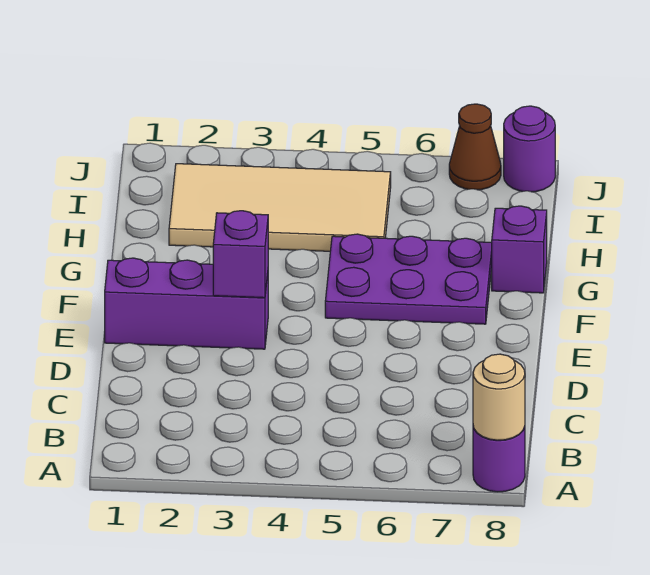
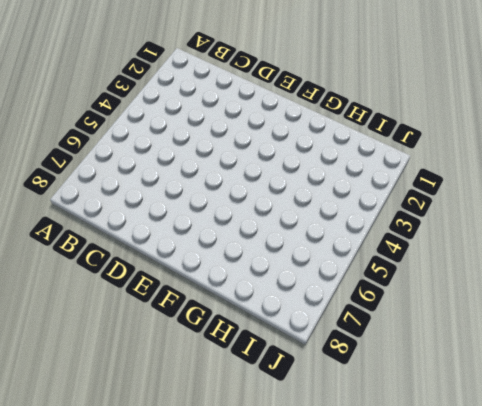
none -> purple 1x1 round brick [473,426,525,492]
none -> purple 1x3 brick [105,258,268,349]

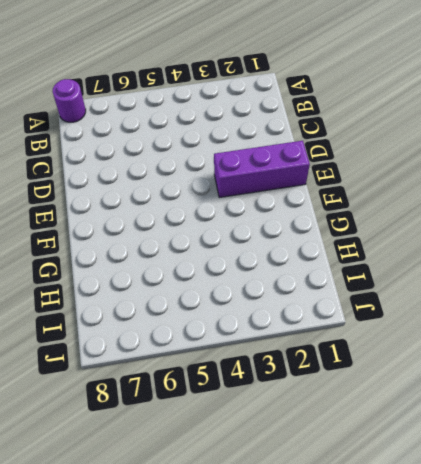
none -> purple 2x3 plate [325,234,492,324]
none -> purple 1x1 brick [492,206,547,293]

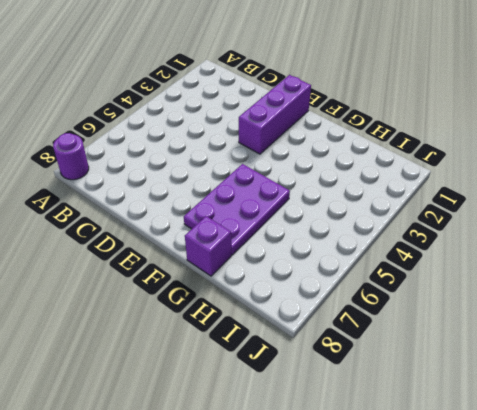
none -> tan 2x4 tile [169,164,391,251]
none -> brown 1x1 cone [449,104,501,190]

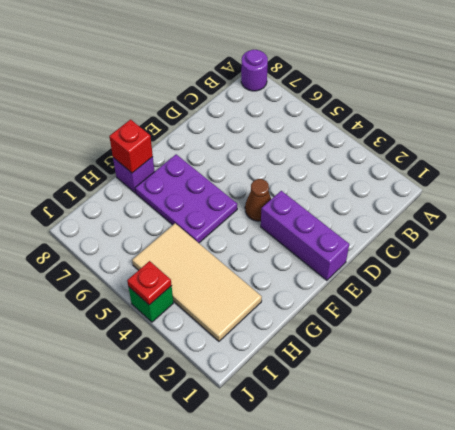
brown 1x1 cone [245,179,271,221] -> brown 1x1 cone moved to [449,104,501,190]
red 1x1 brick [109,120,153,173] -> none
green 1x1 brick [129,286,173,322] -> none
red 1x1 plate [127,261,172,305] -> none
none -> purple 1x1 round brick [504,106,555,192]
none -> tan 1x1 round brick [473,354,525,440]

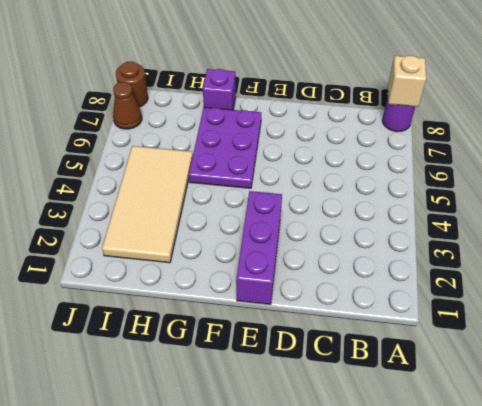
tan 1x1 brick [388,56,426,107] -> tan 1x1 round brick [473,354,525,440]
brown 1x1 round brick [116,62,148,107] -> purple 1x1 round brick [504,106,555,192]
none -> purple 1x1 brick [213,211,268,298]

